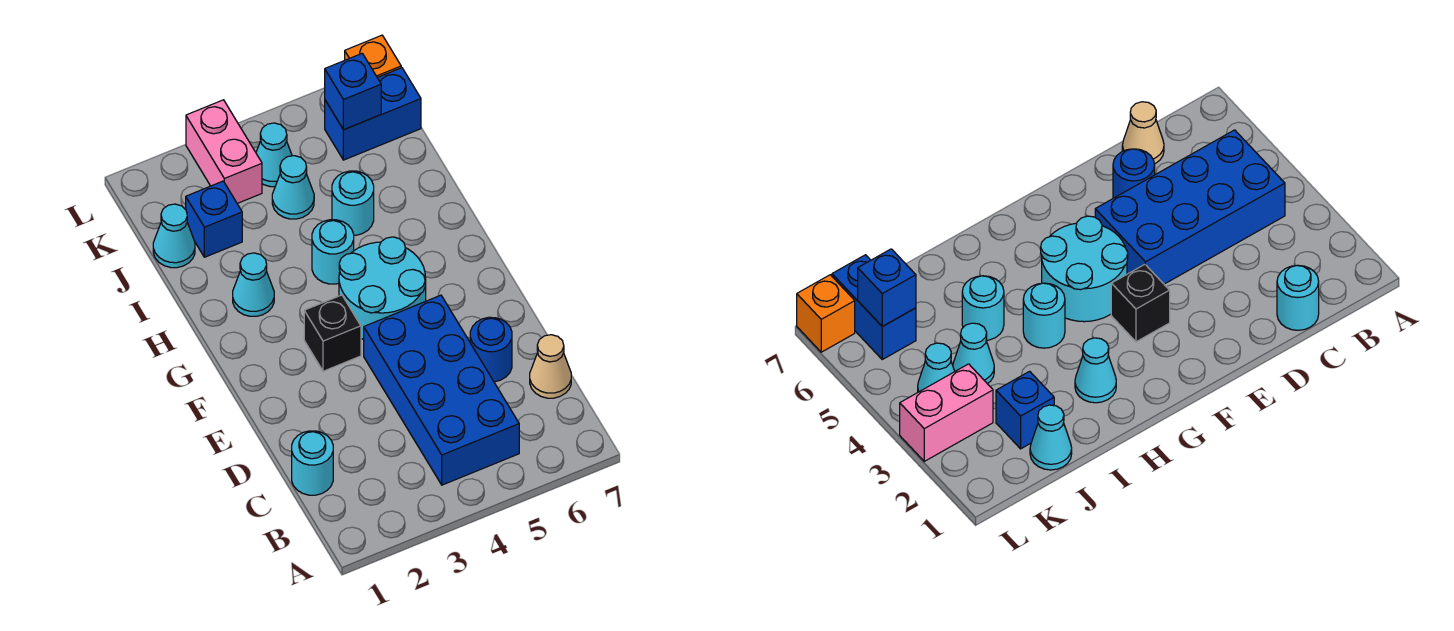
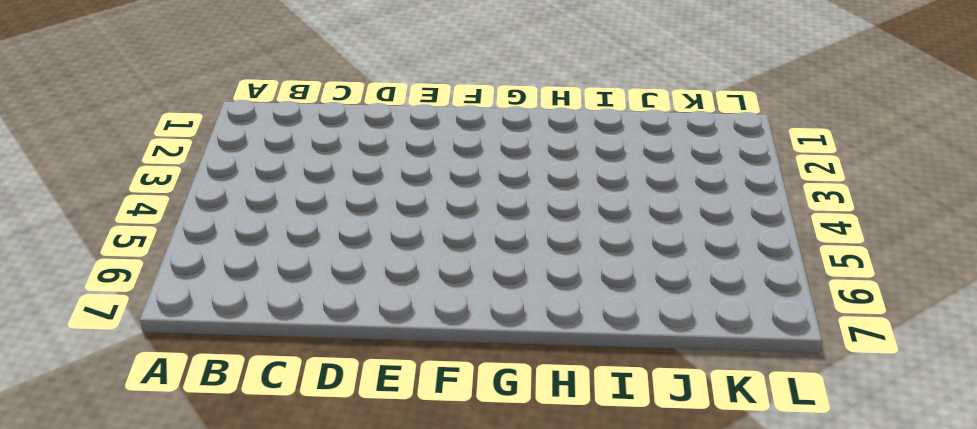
none -> blue 2x4 brick [364,295,519,485]
none -> cyan 1x1 round brick [292,431,333,495]
none -> tan 1x1 cone [530,335,571,398]

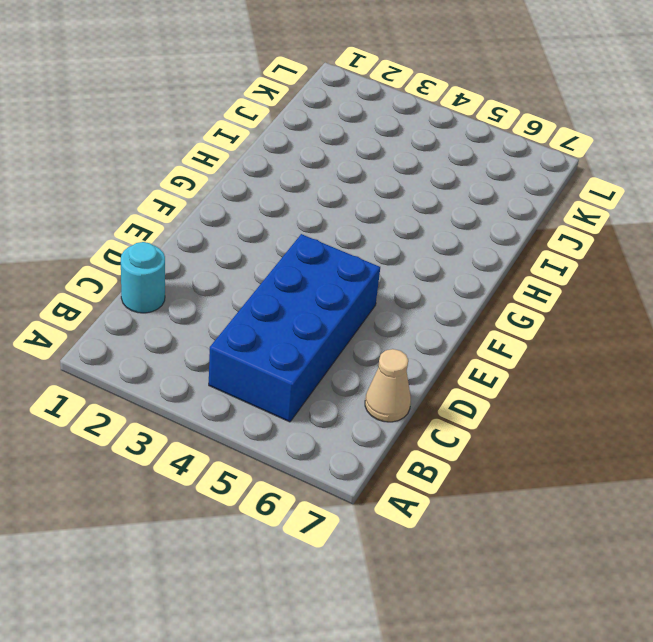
none -> blue 1x1 round brick [470,317,512,382]
none -> black 1x1 brick [304,295,361,371]
none -> cyan 2x2 round brick [339,237,426,340]

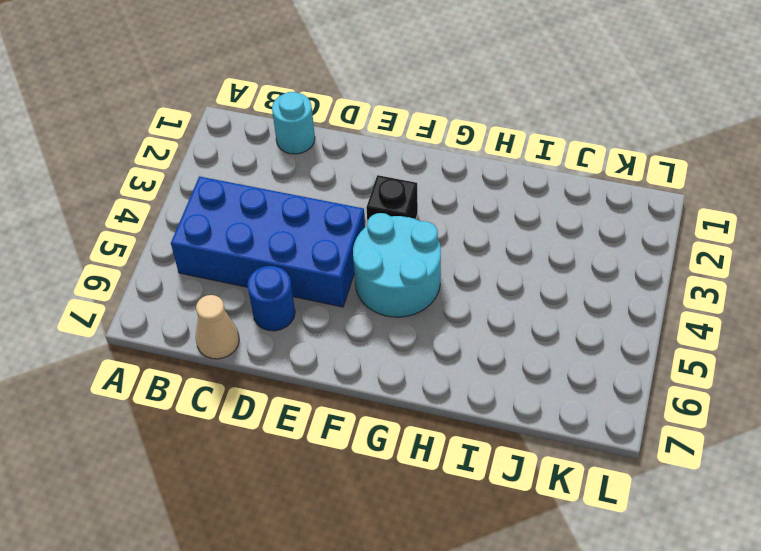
none -> cyan 1x1 cone [233,253,274,316]
none -> cyan 1x1 round brick [312,220,354,284]
none -> cyan 1x1 round brick [332,171,374,235]

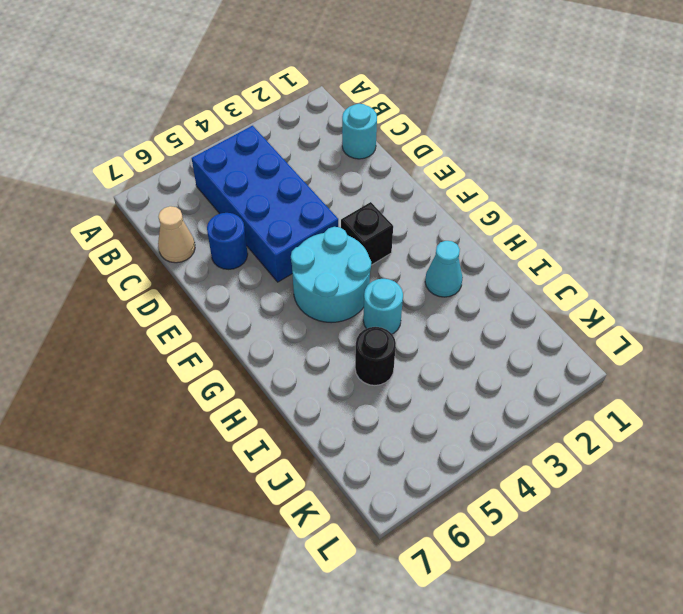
black 1x1 round brick [355,327,396,385] -> cyan 1x1 round brick [332,171,374,235]
none -> cyan 1x1 cone [153,204,195,268]
none -> blue 1x1 brick [186,181,242,257]
none -> cyan 1x1 cone [272,156,314,219]

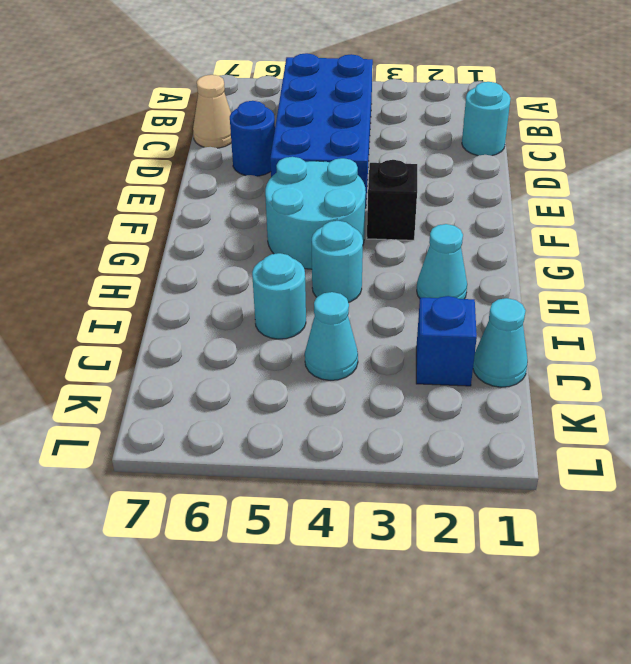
none -> pink 1x2 brick [186,100,262,203]
none -> cyan 1x1 cone [256,123,292,187]
none -> blue 1x2 brick [325,68,421,160]

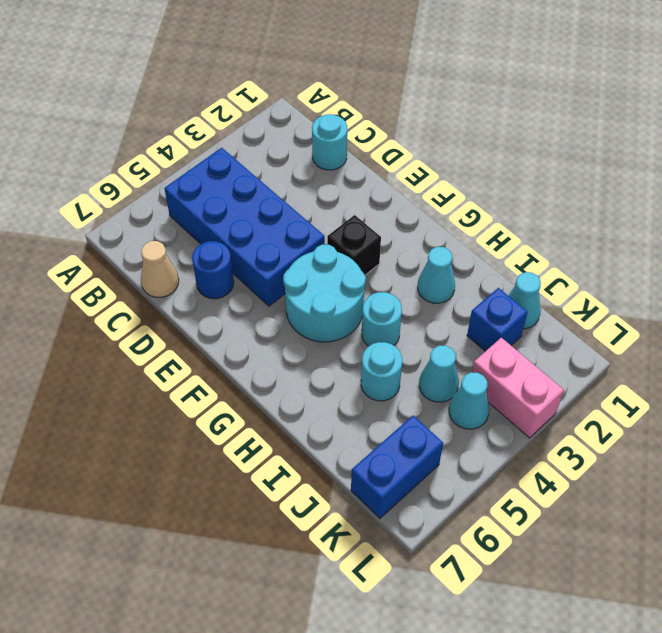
none -> orange 1x1 brick [345,35,401,78]
none -> blue 1x1 brick [325,54,381,130]

